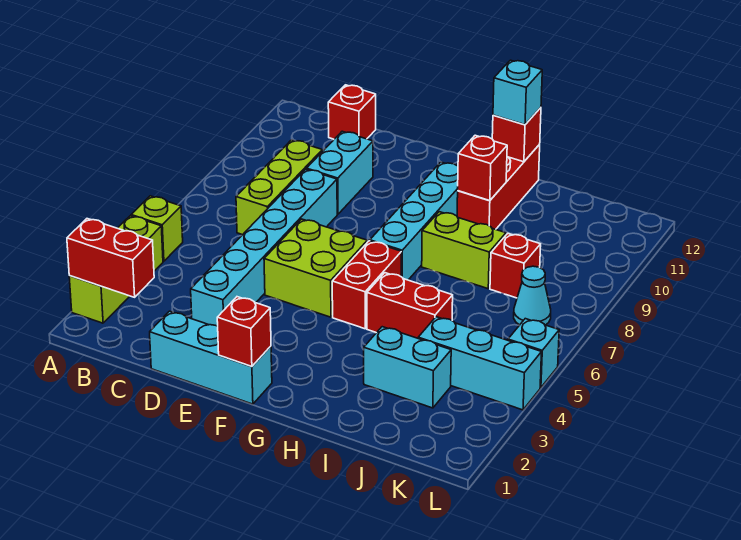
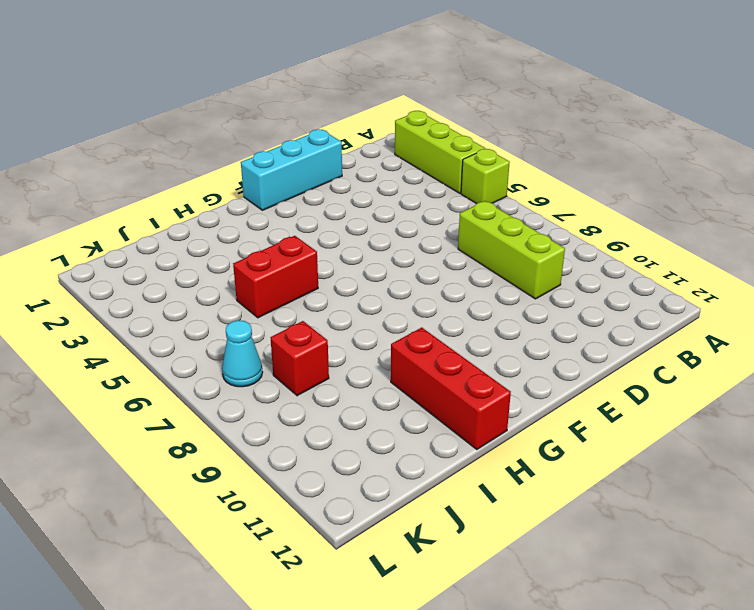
none -> red 1x1 brick [328,85,376,139]
none -> cyan 1x6 brick [191,169,337,326]
none -> cyan 1x2 brick [307,131,373,214]

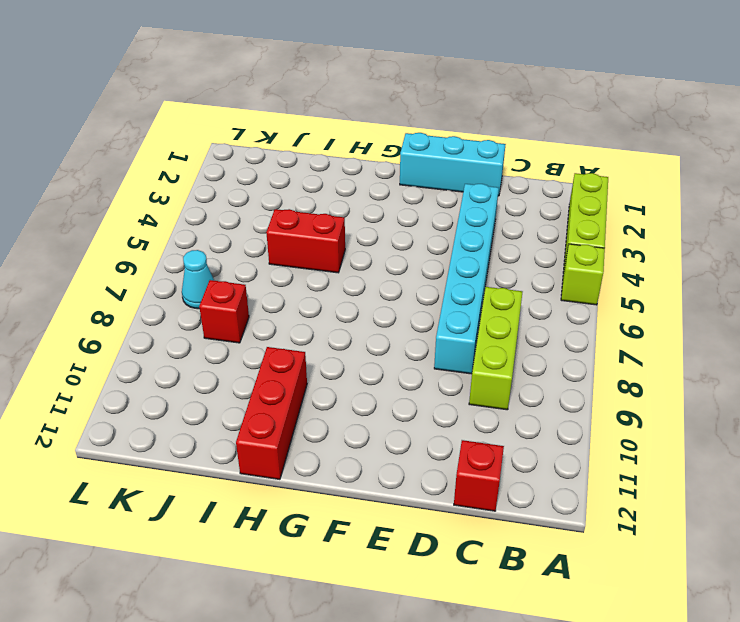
none -> cyan 1x2 brick [307,131,373,214]
none -> lime 2x2 brick [264,219,367,317]
none -> red 1x2 brick [332,241,401,329]

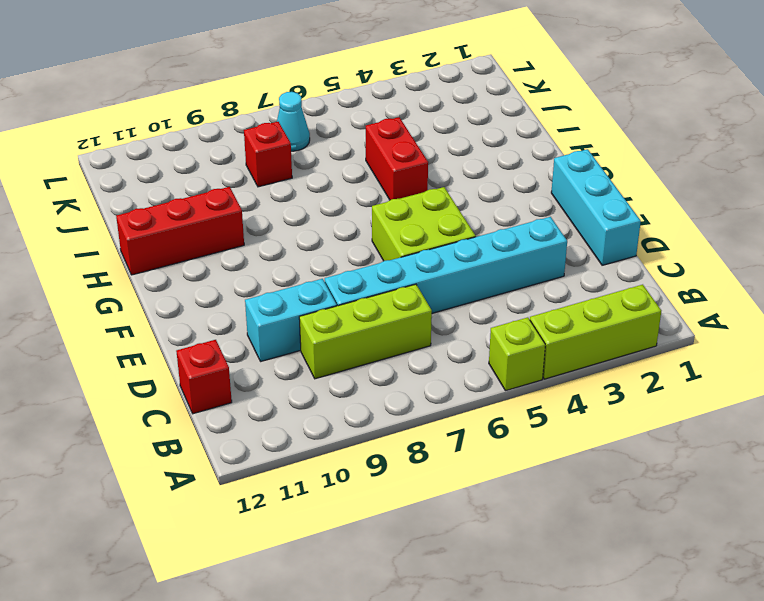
none -> red 1x2 brick [332,241,401,329]
none -> cyan 1x4 brick [370,162,458,280]
none -> lime 1x2 brick [422,212,506,289]

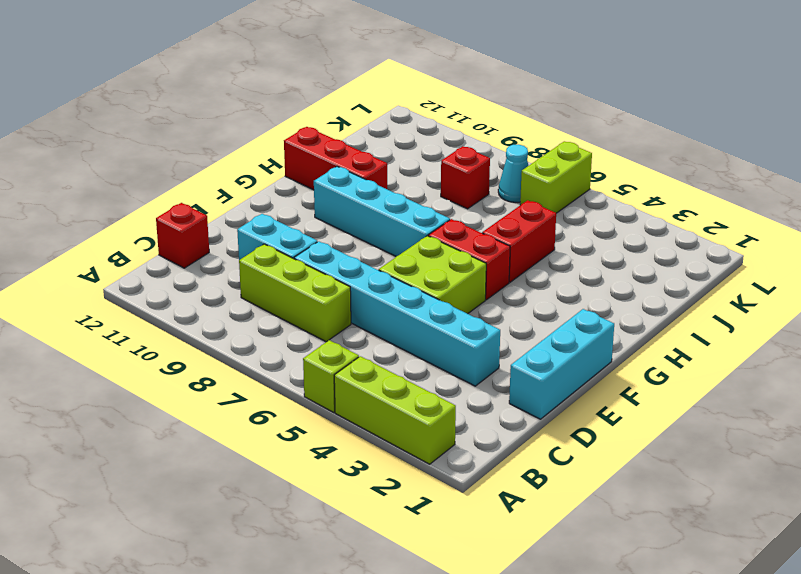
lime 1x2 brick [520,141,592,213] -> lime 1x2 brick moved to [422,212,506,289]
none -> cyan 1x2 brick [364,327,451,408]
none -> cyan 1x3 brick [418,317,542,410]
none -> cyan 1x1 brick [508,319,559,388]

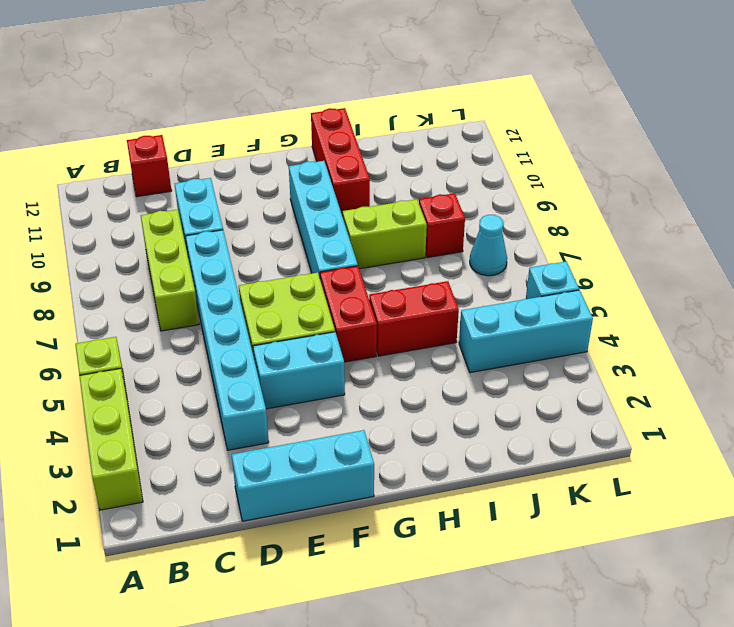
cyan 1x2 brick [253,332,345,409] -> cyan 1x2 brick moved to [364,327,451,408]
none -> red 1x2 brick [67,219,154,297]
none -> red 1x1 brick [217,297,271,367]
none -> red 1x1 brick [458,135,507,201]

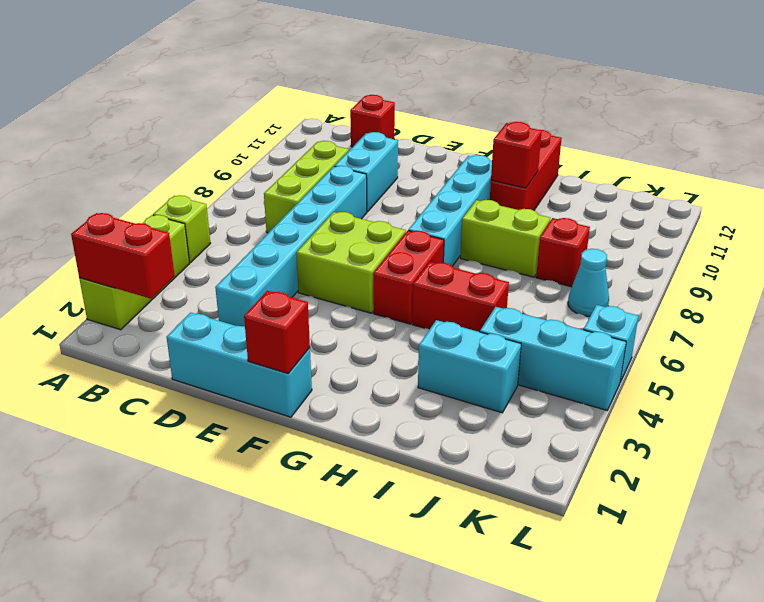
none -> red 1x1 brick [492,108,541,162]
none -> cyan 1x1 brick [493,60,542,125]

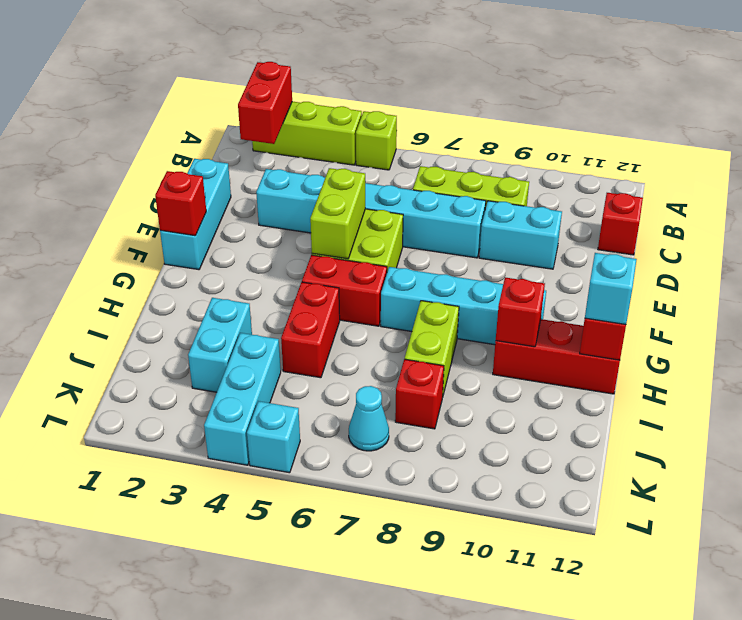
lime 1x2 brick [310,168,365,259] -> none

